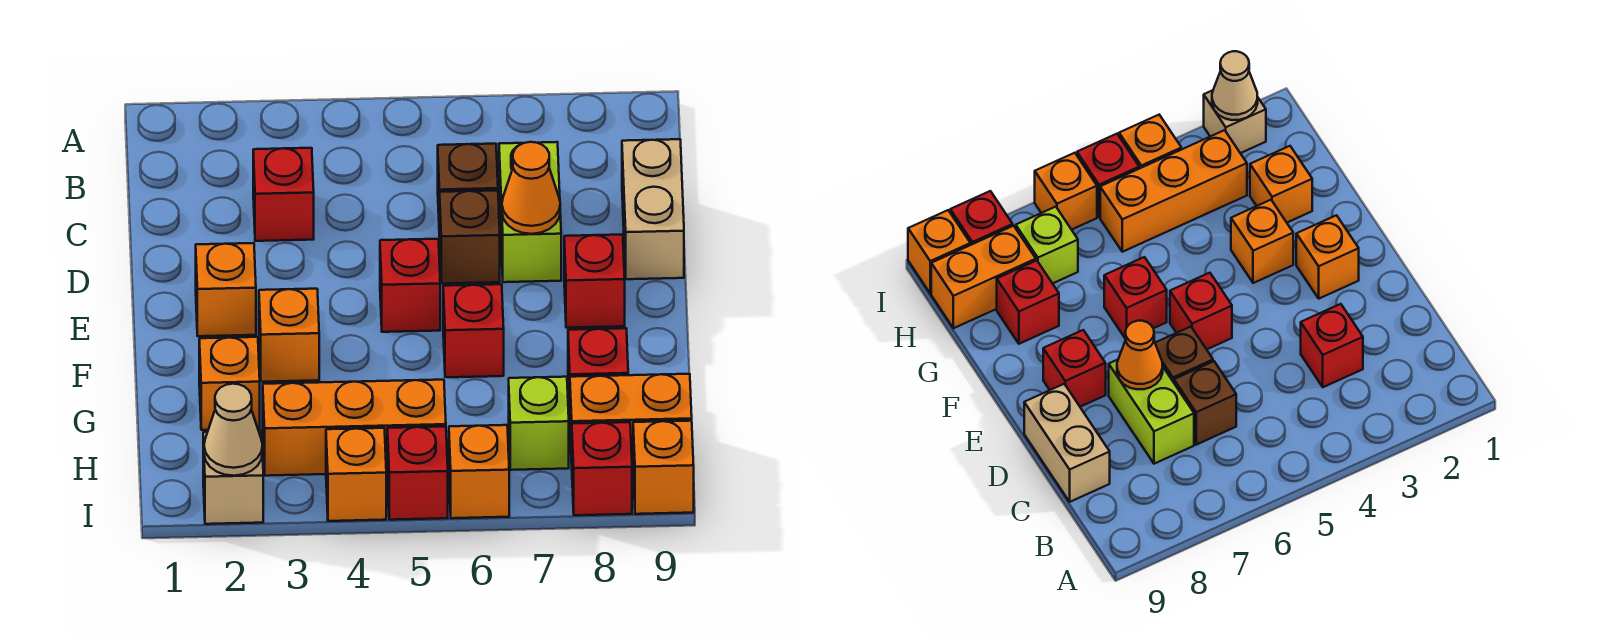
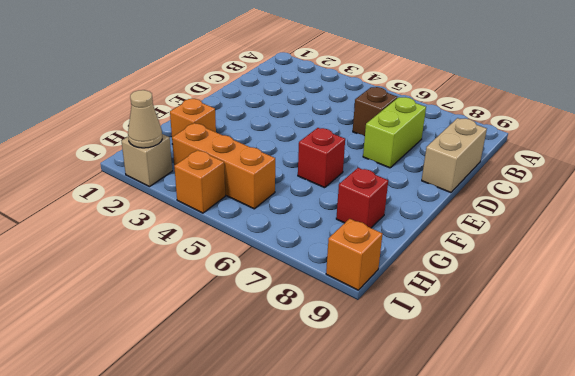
none -> red 1x1 brick [253,148,314,241]
none -> brown 1x1 brick [440,190,500,284]
none -> orange 1x1 brick [196,243,256,336]

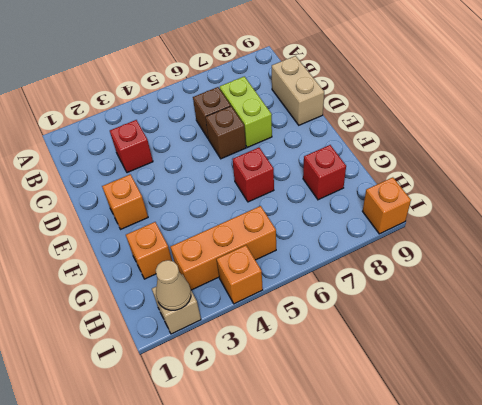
none -> red 1x1 brick [380,239,440,332]
none -> red 1x1 brick [564,235,625,328]
none -> orange 1x1 brick [259,289,319,382]

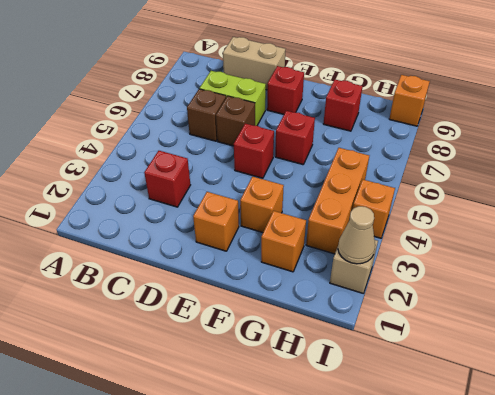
none -> lime 1x1 brick [509,377,569,470]
none -> orange 1x2 brick [570,374,692,467]
none -> red 1x1 brick [387,427,448,520]

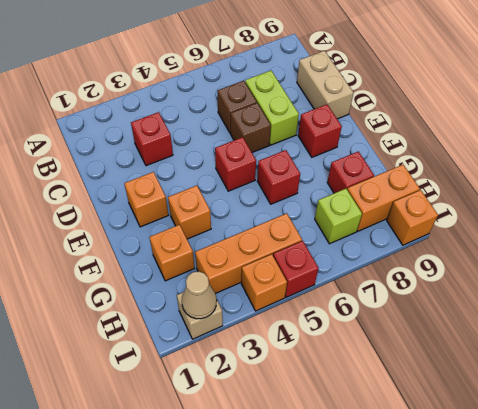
none -> orange 1x1 brick [449,425,509,518]
none -> red 1x1 brick [572,422,632,515]
none -> orange 1x1 cone [502,142,560,234]

